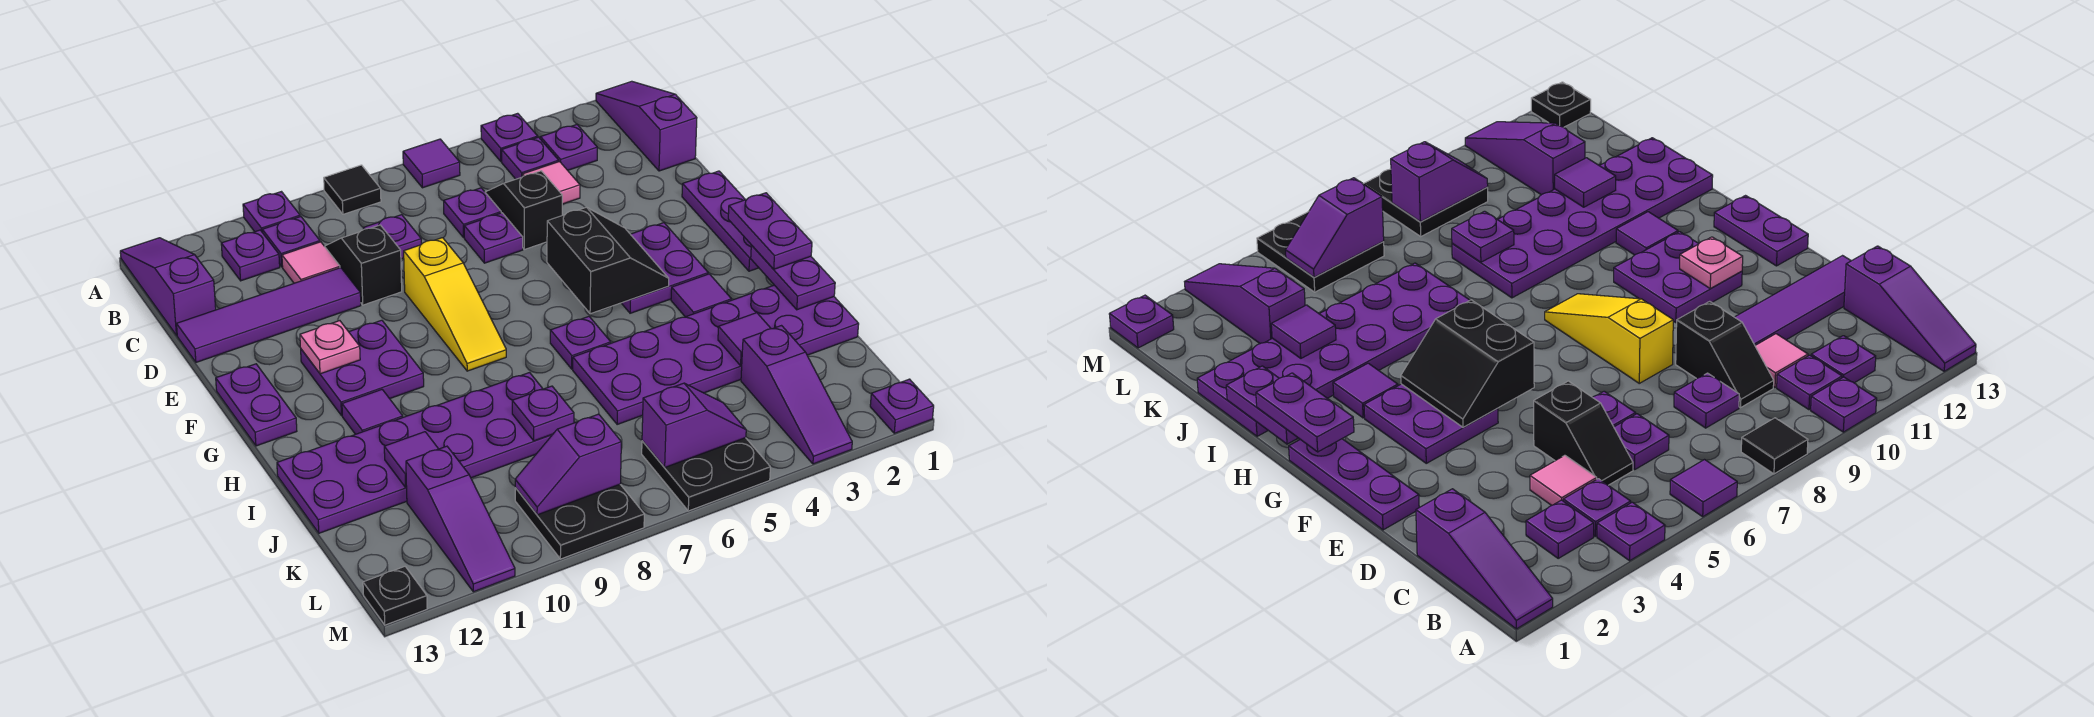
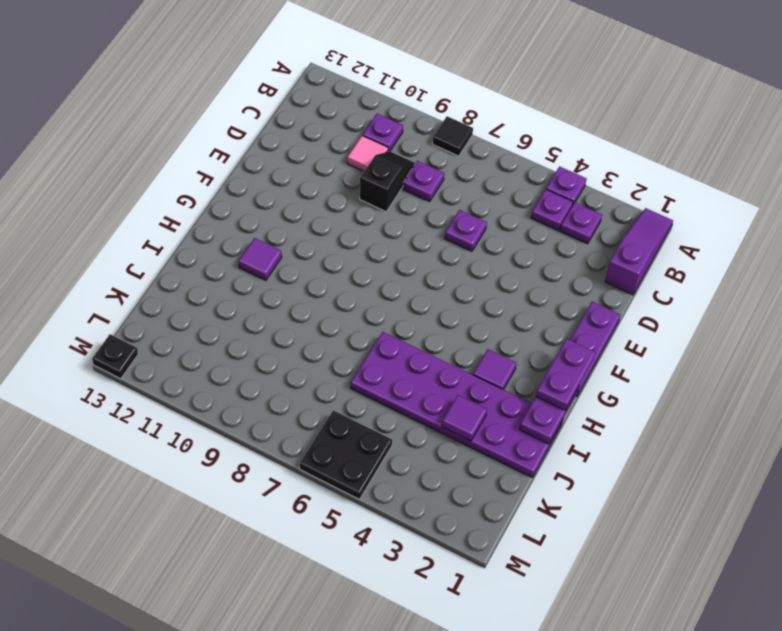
none -> purple 1x1 tile [403,139,460,188]
none -> purple 1x1 plate [243,192,300,232]
none -> purple 1x3 slope [120,238,216,335]
none -> purple 1x1 plate [221,230,280,281]

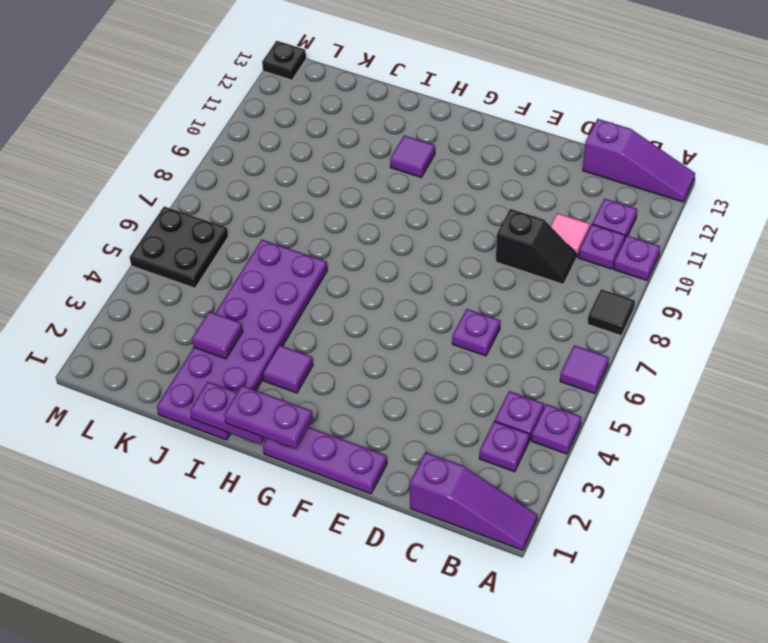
none -> pink 1x1 tile [523,162,580,204]
none -> black 1x2 slope [485,171,562,249]
none -> purple 1x1 plate [444,188,501,237]
none -> purple 1x1 plate [363,215,421,259]

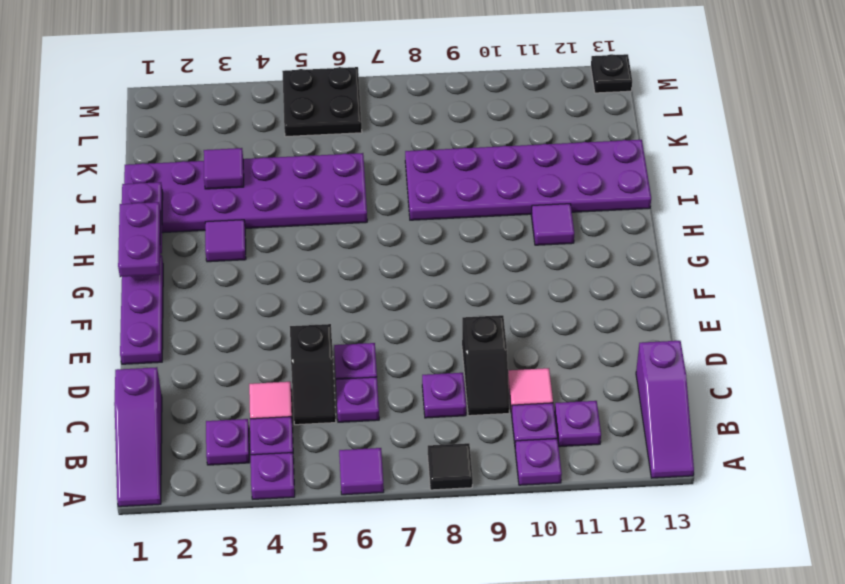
none -> purple 1x4 tile [177,268,361,362]
none -> yellow 1x3 slope [404,238,506,371]
none -> purple 2x2 plate [622,223,708,313]
none -> purple 2x2 plate [301,320,424,415]

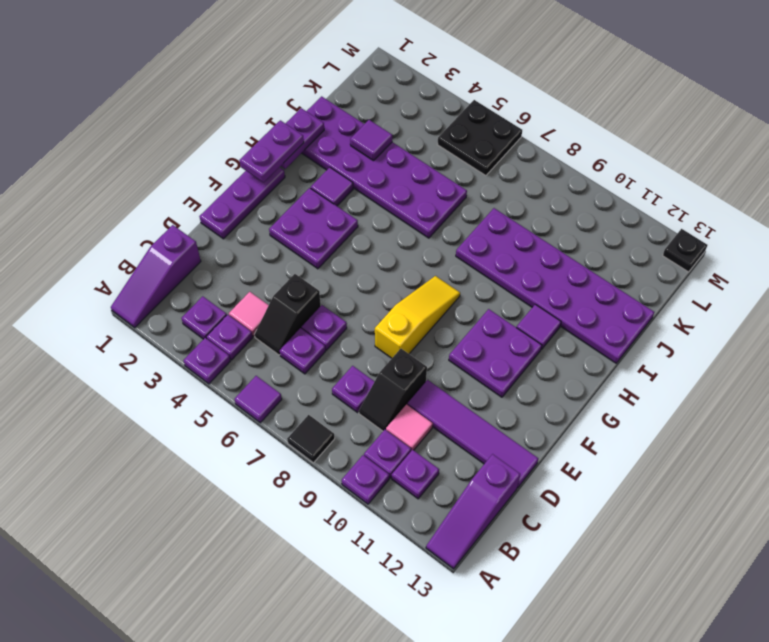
none -> purple 1x2 plate [216,364,297,446]
none -> purple 1x1 plate [550,316,611,369]
none -> purple 1x3 slope [741,326,852,464]
none -> purple 1x3 slope [406,446,515,592]

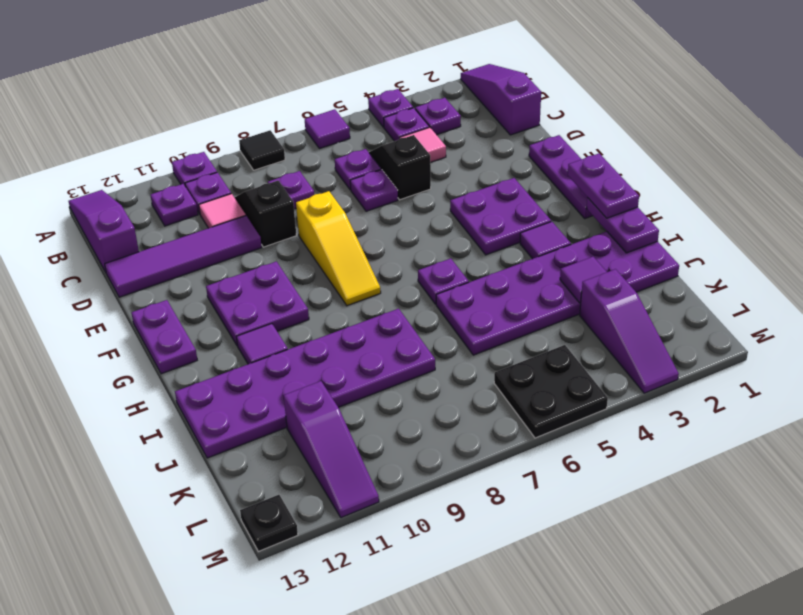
none -> black 2x2 plate [515,484,644,559]
none -> purple 1x1 plate [870,379,934,433]
none -> black 2x2 slope [547,207,669,314]
none -> pink 1x1 plate [300,321,360,374]

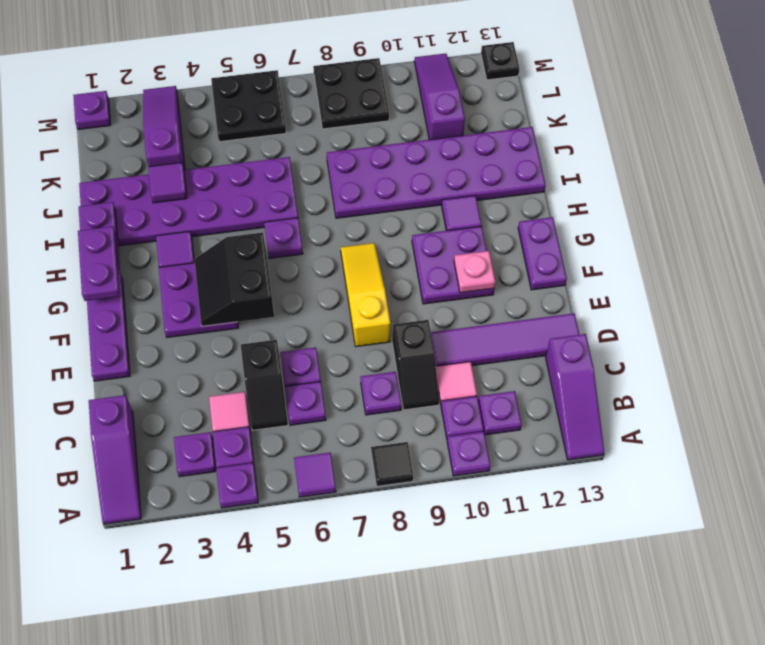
none -> purple 1x1 plate [512,386,574,441]
none -> purple 1x1 tile [384,432,438,487]
none -> purple 1x2 slope [642,383,746,467]
none -> purple 1x2 slope [515,414,621,515]

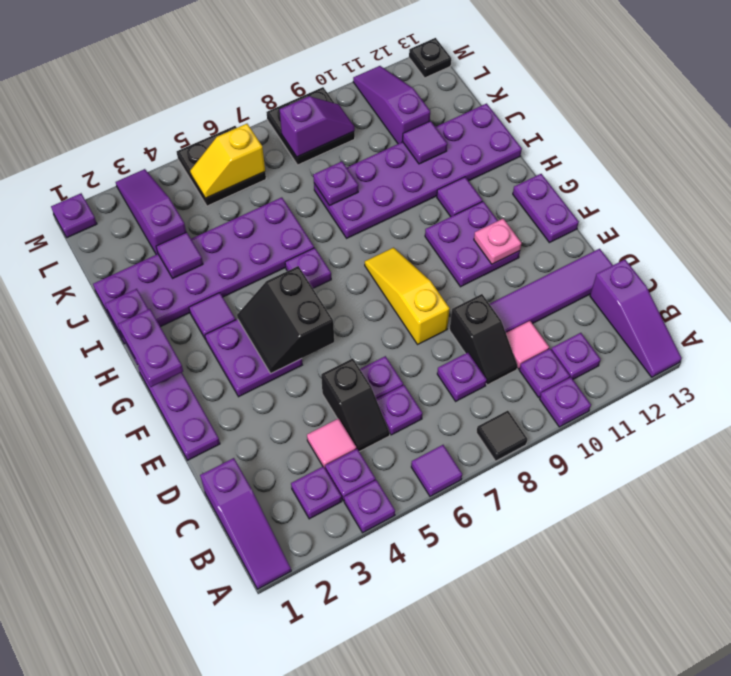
yellow 1x2 slope [190,124,265,198] -> purple 1x2 slope [642,383,746,467]

